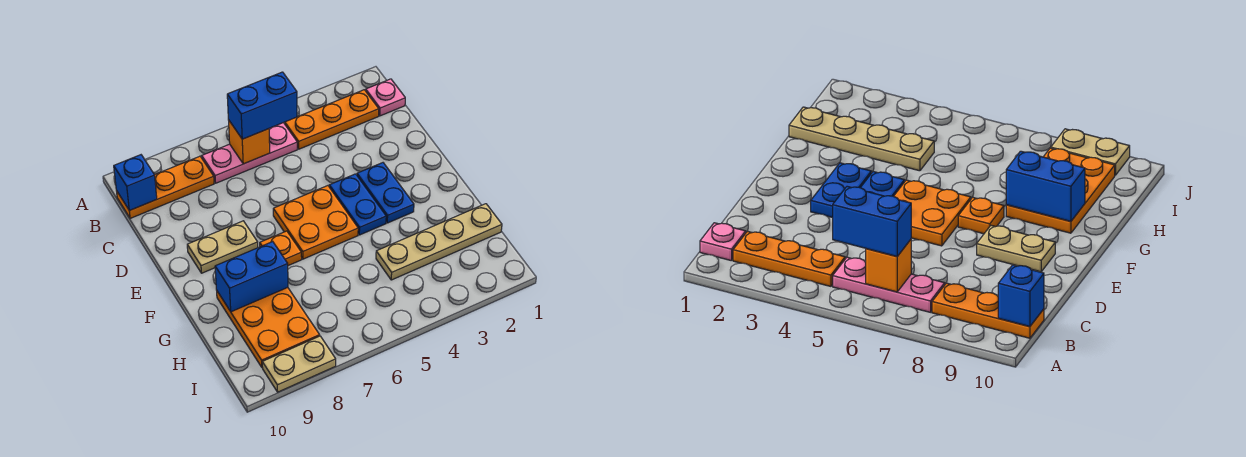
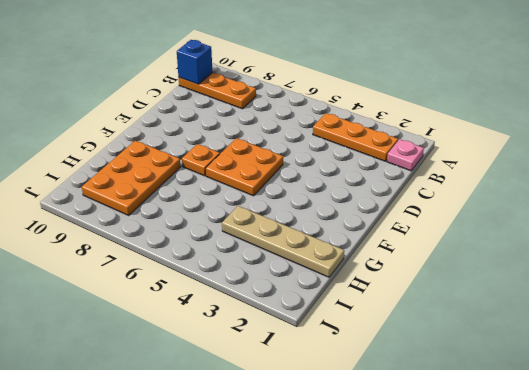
none -> pink 1x3 plate [202,123,297,183]
none -> blue 1x2 plate [357,163,414,223]
none -> blue 1x2 plate [329,174,386,235]

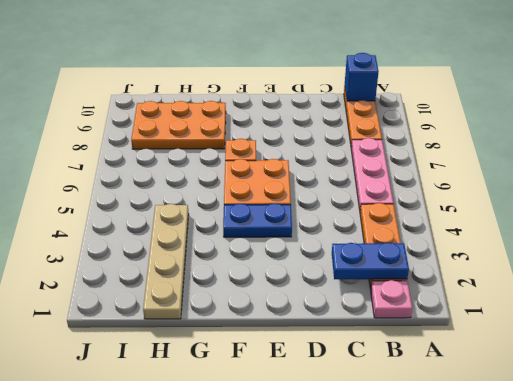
blue 1x2 plate [332,243,409,279] -> blue 1x2 plate moved to [357,163,414,223]
none -> tan 1x2 plate [187,221,258,273]
none -> tan 1x2 plate [262,336,336,392]
none -> orange 1x1 brick [229,121,270,164]

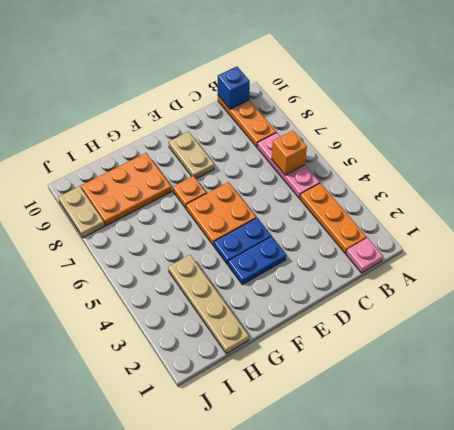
none -> blue 1x2 brick [215,242,288,312]
none -> blue 1x2 brick [227,72,297,139]

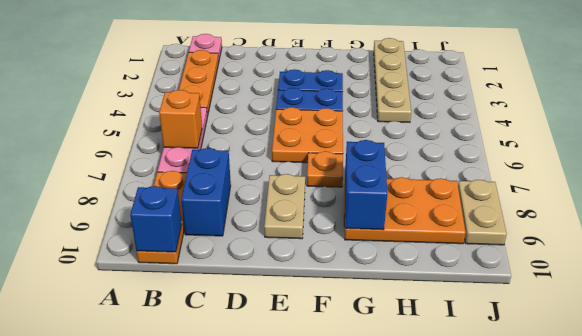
blue 1x2 brick [181,148,231,236] -> blue 1x2 brick moved to [227,72,297,139]

